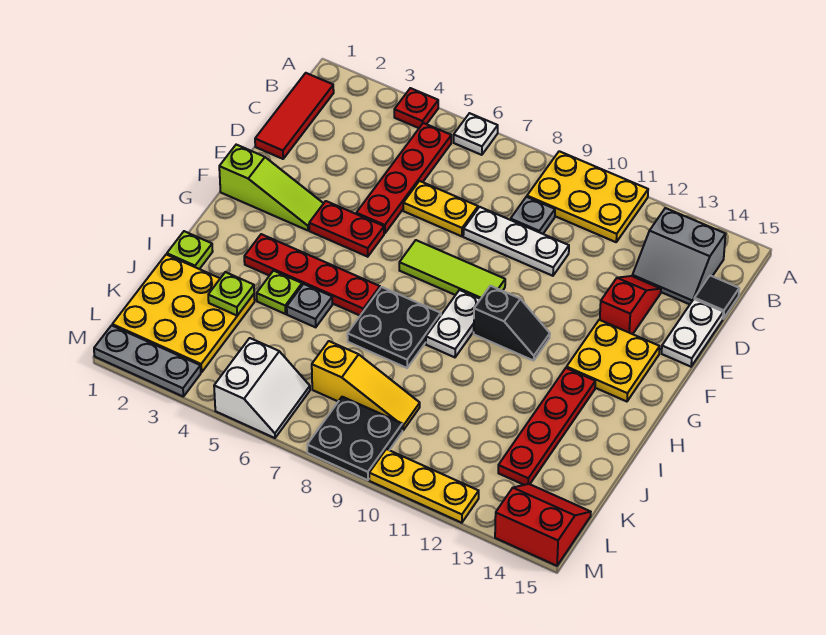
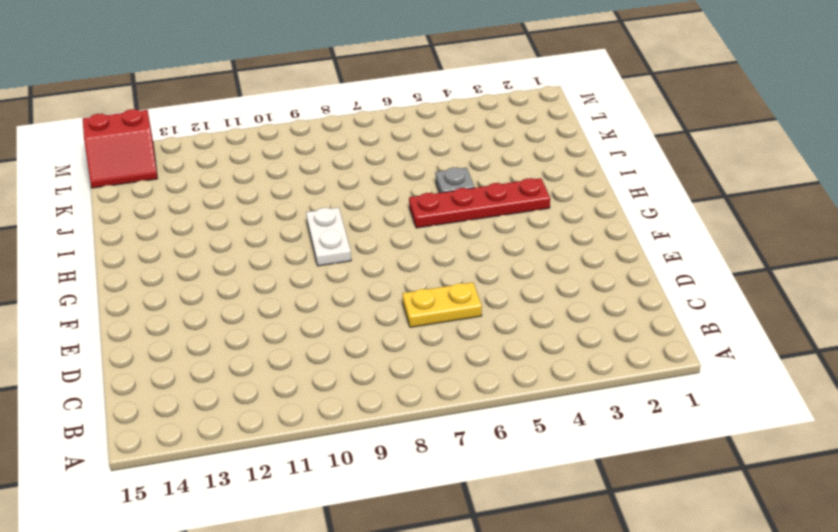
none -> red 1x1 plate [394,88,438,128]
none -> white 1x1 plate [454,113,498,155]
none -> yellow 2x3 plate [527,151,648,242]
none -> red 1x3 tile [255,73,334,159]

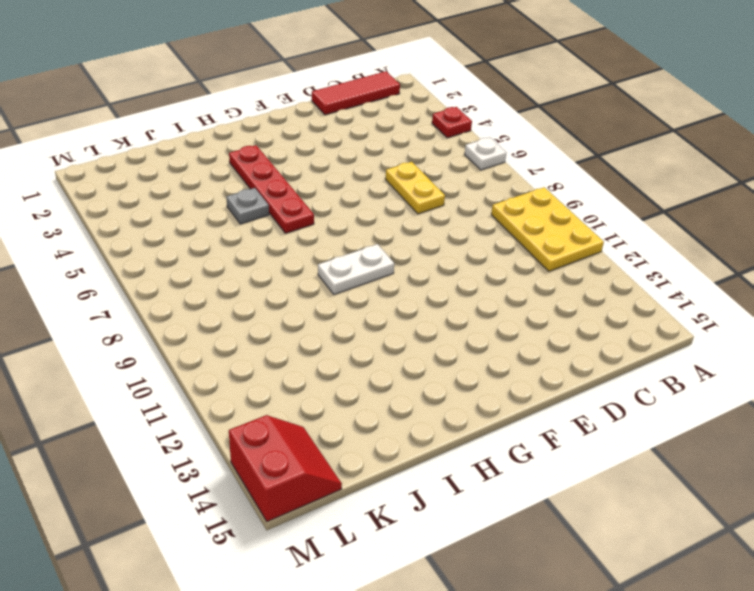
none -> red 1x4 plate [356,123,451,233]
none -> grey 2x2 slope [632,208,726,304]
none -> grey 1x1 plate [511,197,555,234]
none -> black 1x1 tile [694,276,739,319]

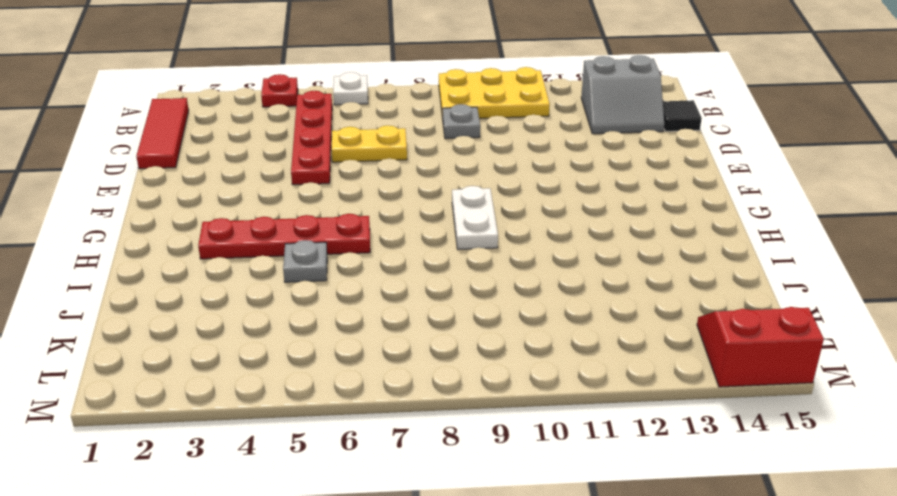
none -> white 1x3 plate [463,207,569,276]
none -> red 1x2 slope [600,276,661,334]
none -> white 1x2 plate [662,299,723,367]
none -> lime 1x3 slope [219,145,324,230]

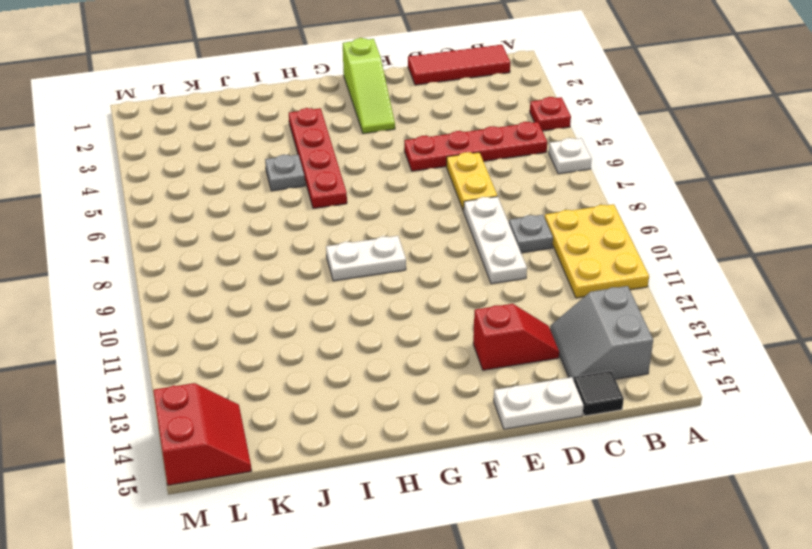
none -> red 1x2 plate [309,201,384,257]
none -> lime 1x3 tile [399,240,505,299]
none -> yellow 2x2 plate [567,320,660,402]
none -> black 1x2 slope [474,286,550,360]

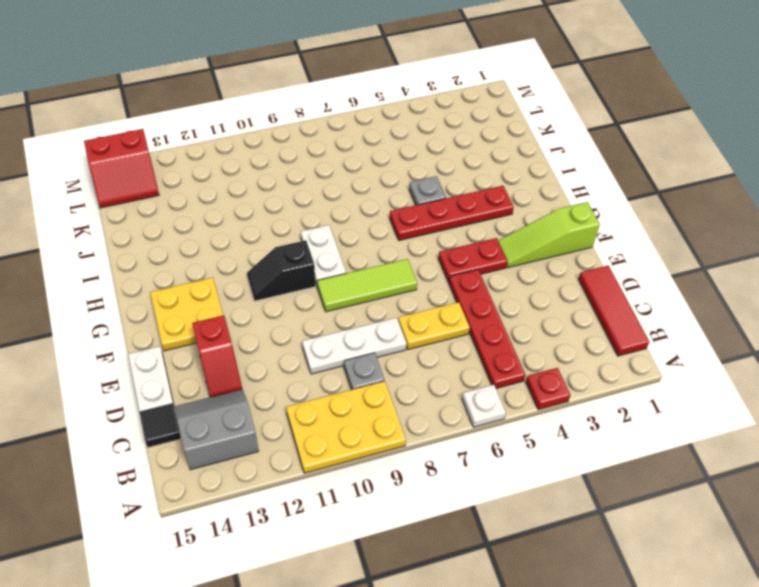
none -> black 2x2 plate [347,287,441,368]
none -> red 1x4 plate [498,368,595,485]
none -> lime 1x1 plate [167,231,213,269]
none -> lime 1x1 plate [257,271,302,314]

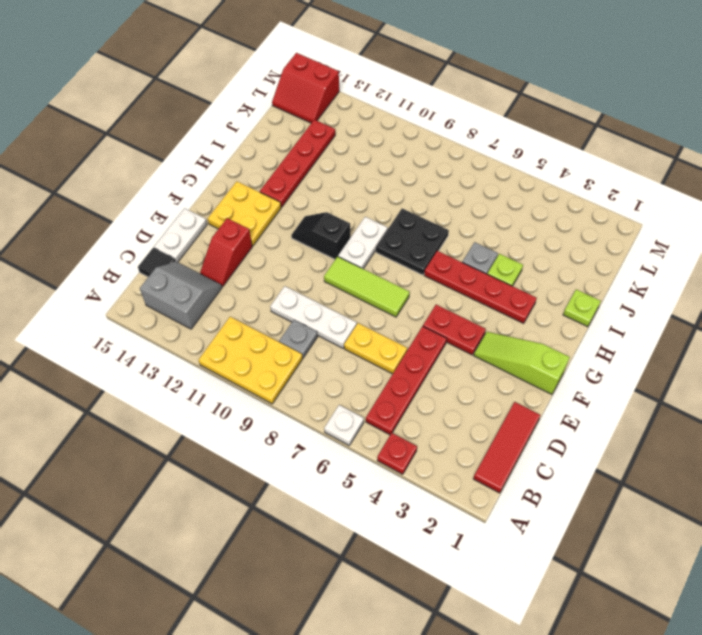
none -> yellow 3x3 plate [112,255,255,372]
none -> yellow 1x3 slope [312,341,420,430]
none -> white 2x2 slope [214,338,310,438]
none -> black 2x2 plate [307,397,402,480]

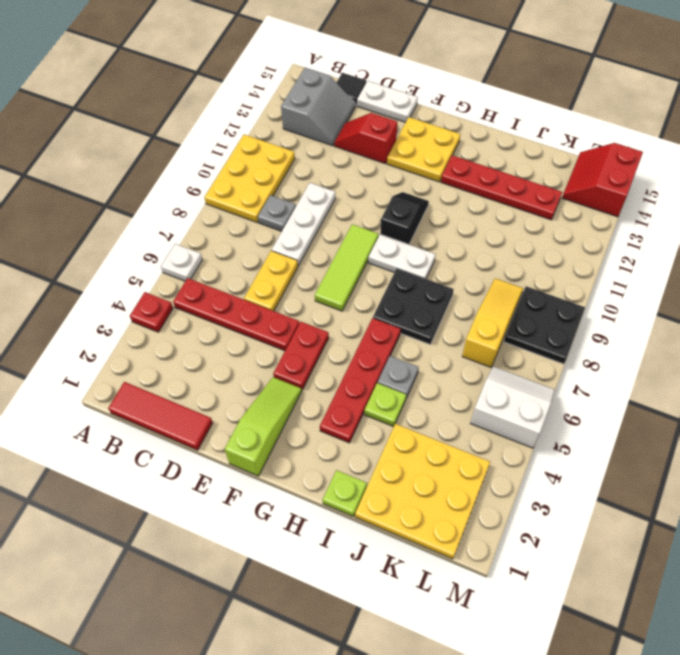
none -> grey 1x3 plate [94,325,201,396]
none -> yellow 1x3 plate [369,449,479,523]
none -> lime 1x1 plate [208,272,254,315]

